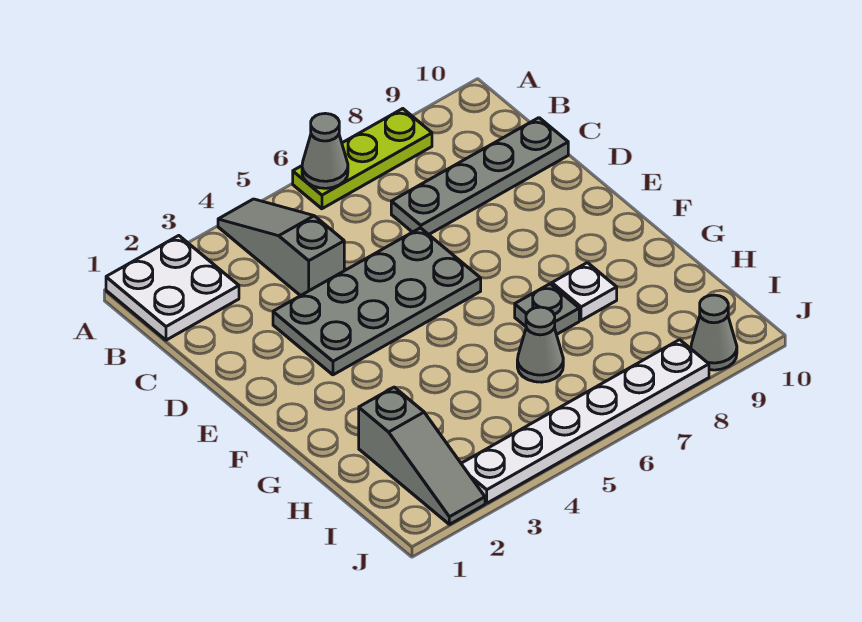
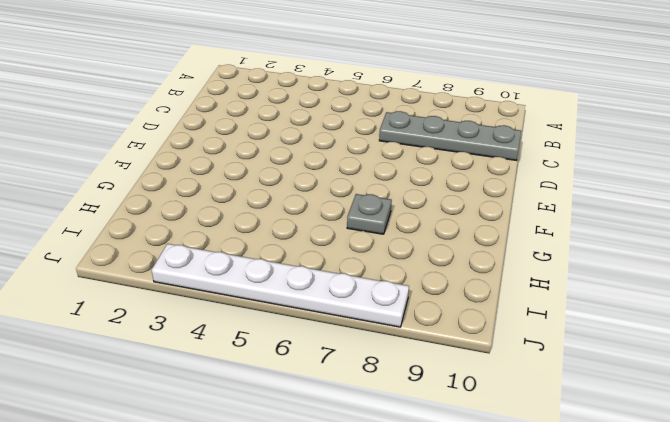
none -> white 2x2 plate [106,236,239,340]
none -> grey 1x3 slope [218,199,344,296]
none -> lime 1x3 plate [293,109,432,209]

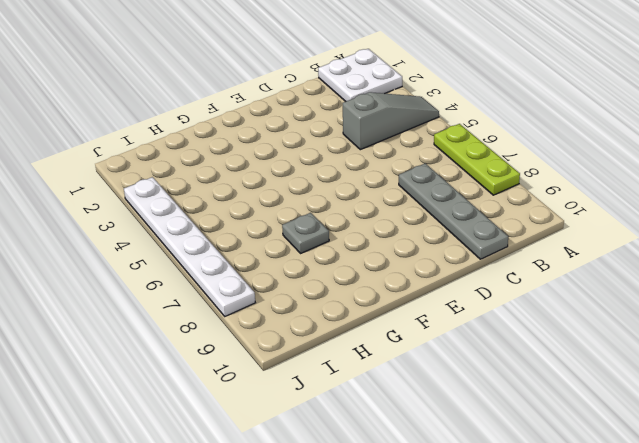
none -> grey 2x4 plate [273,228,481,375]
none -> white 1x1 plate [552,263,617,320]
none -> grey 1x3 slope [359,387,485,524]

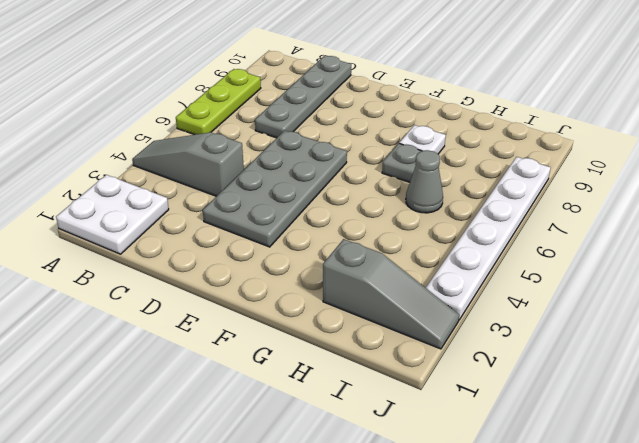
none -> grey 1x1 cone [691,295,737,370]
none -> grey 1x1 cone [302,113,348,188]

